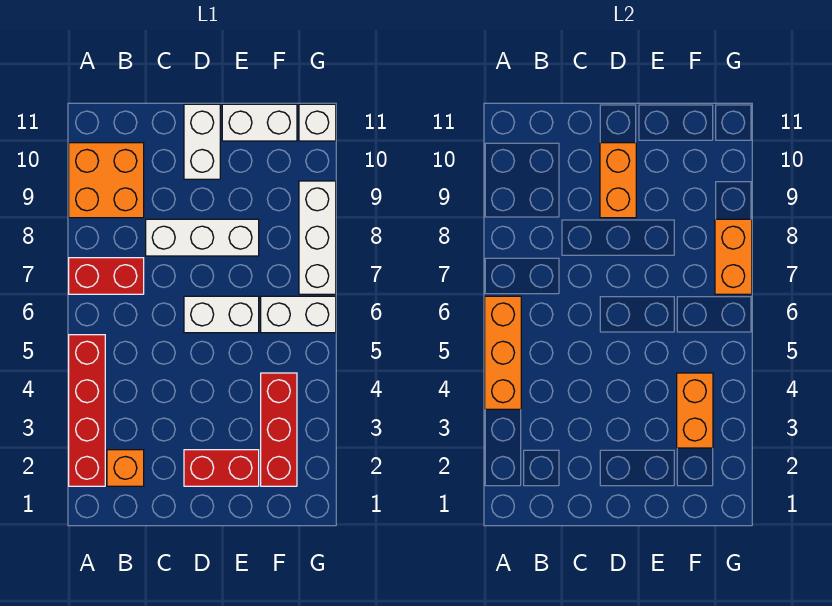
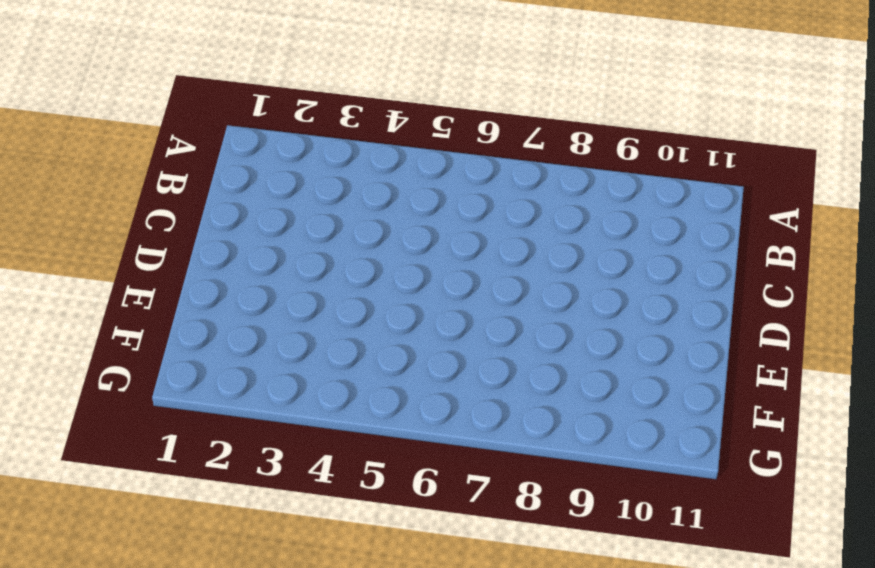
none -> red 1x4 brick [69,335,105,486]
none -> red 1x2 brick [69,258,144,294]
none -> orange 2x2 brick [69,143,144,218]

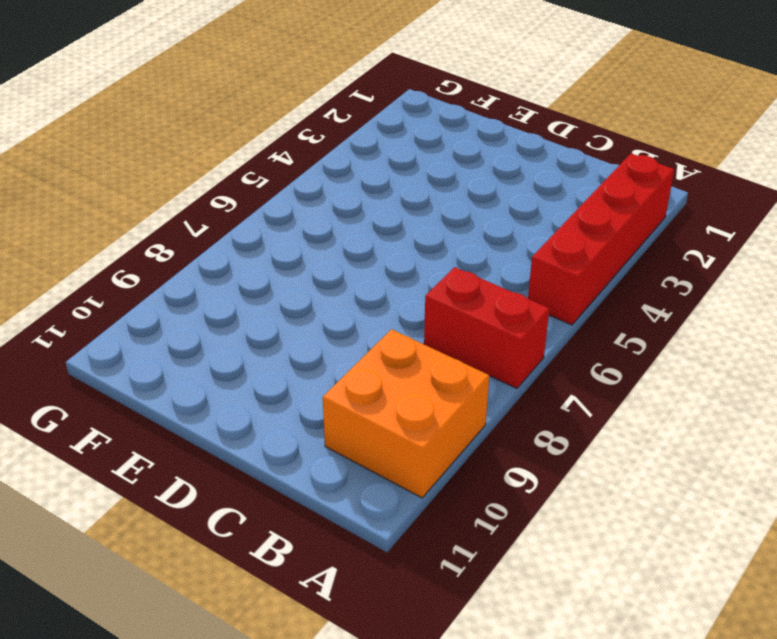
none -> orange 1x1 brick [107,450,144,486]
none -> white 1x3 brick [146,219,259,256]
none -> red 1x2 brick [184,450,259,486]

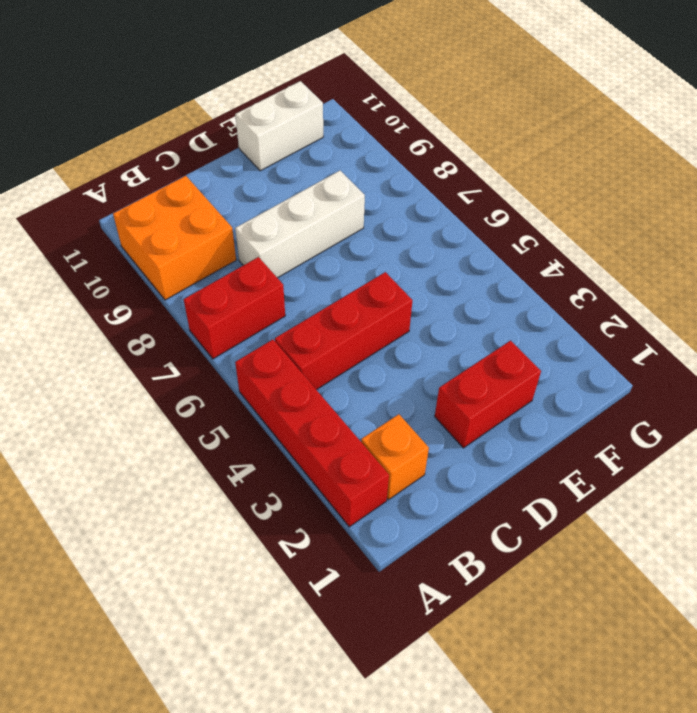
red 1x3 brick [275,272,413,390] -> red 1x3 brick turned to [261,373,297,486]
none -> white 1x2 brick [184,296,259,333]
none -> white 1x2 brick [184,104,220,179]
none -> white 1x2 brick [261,296,336,333]

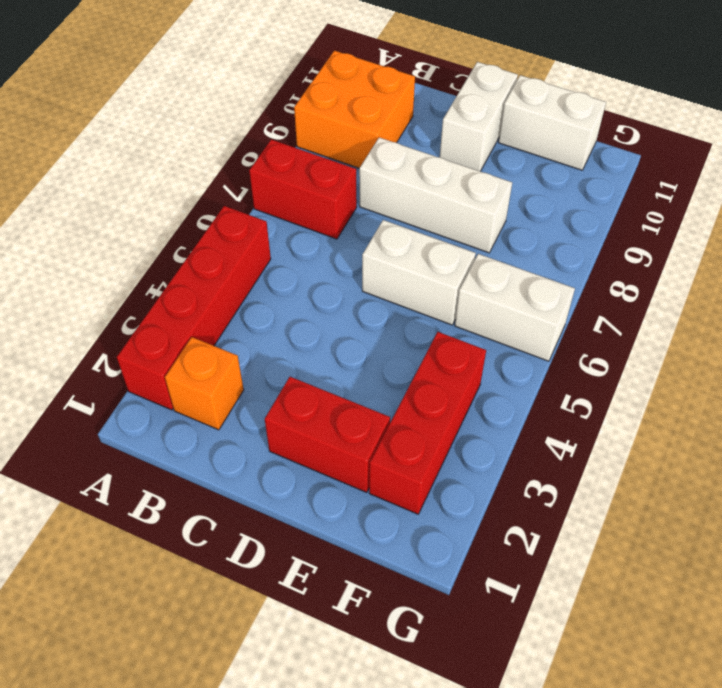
none -> white 1x3 brick [299,181,336,294]
none -> white 1x1 brick [299,104,336,141]
none -> orange 1x3 brick [485,296,521,409]

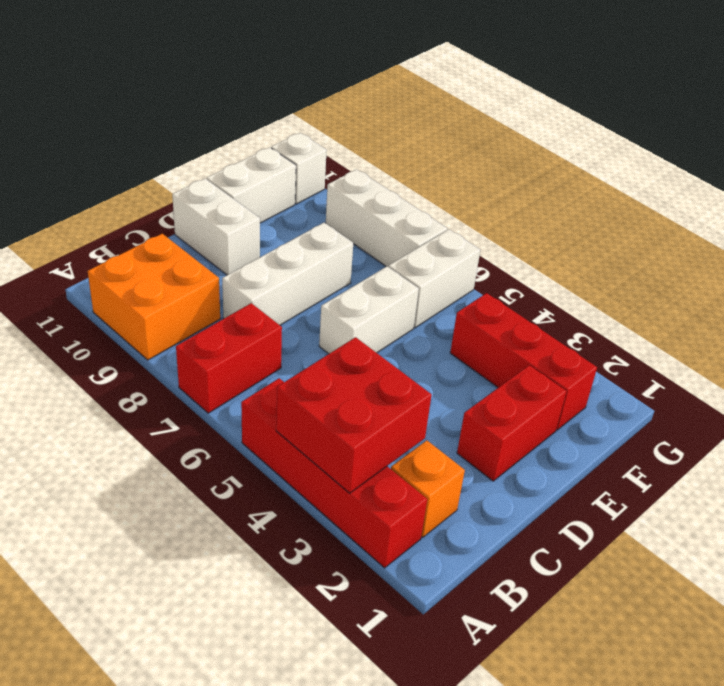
red 2x2 brick [276,337,432,493] -> orange 1x3 brick [485,296,521,409]
none -> orange 1x2 brick [600,143,636,218]
none -> orange 1x2 brick [677,373,713,448]
none -> orange 1x2 brick [715,219,752,294]

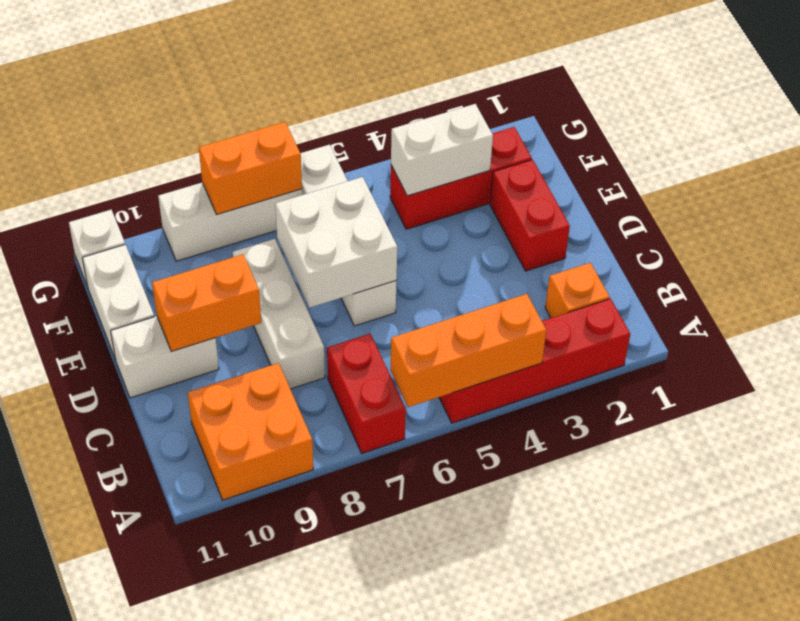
white 2x2 brick [275,177,397,308] -> none
white 1x2 brick [391,104,493,196] -> orange 1x2 brick [677,373,713,448]

